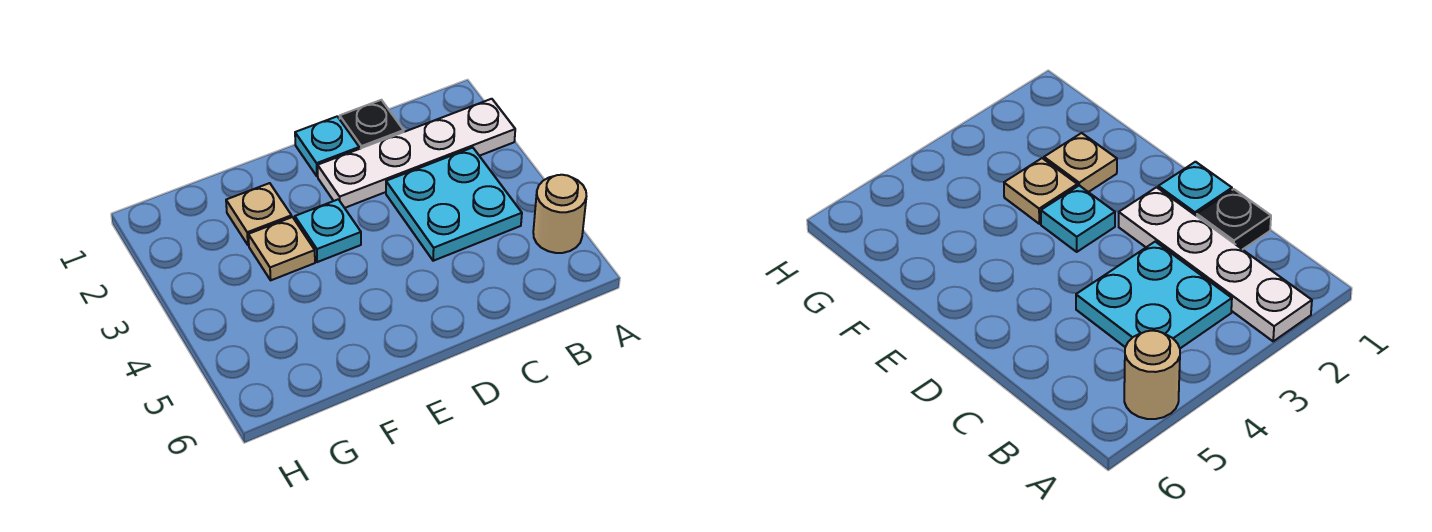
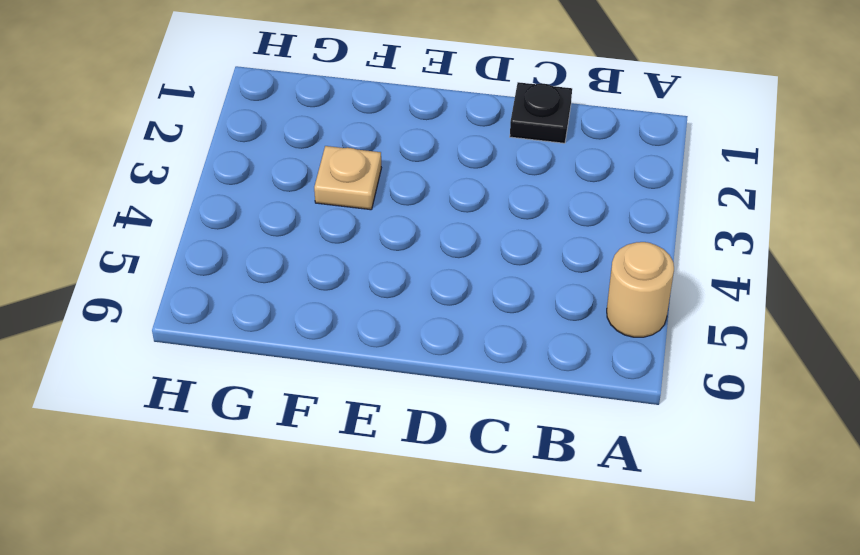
none -> white 1x4 plate [318,99,515,208]
none -> cyan 2x2 plate [386,148,522,261]

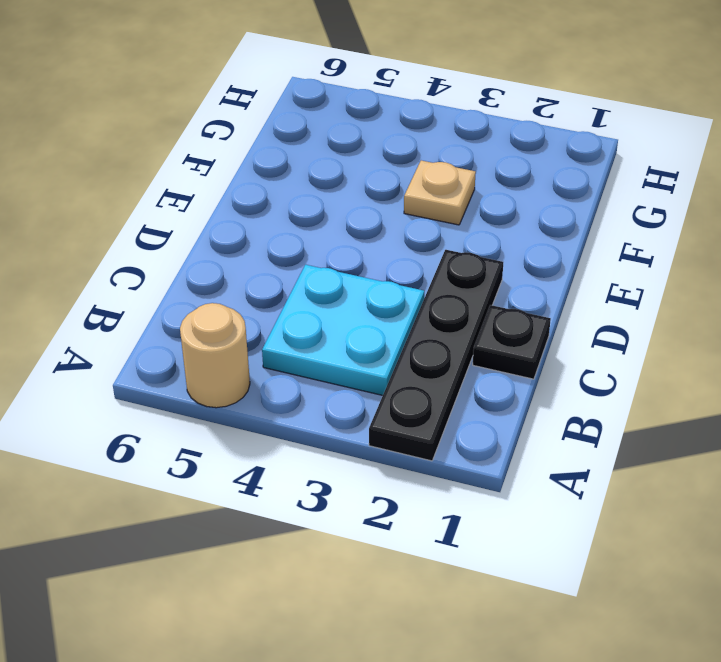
black 1x4 plate [369,250,503,461] -> white 1x4 plate [318,99,515,208]
none -> cyan 1x1 plate [295,116,359,176]
none -> cyan 1x1 plate [295,199,361,262]

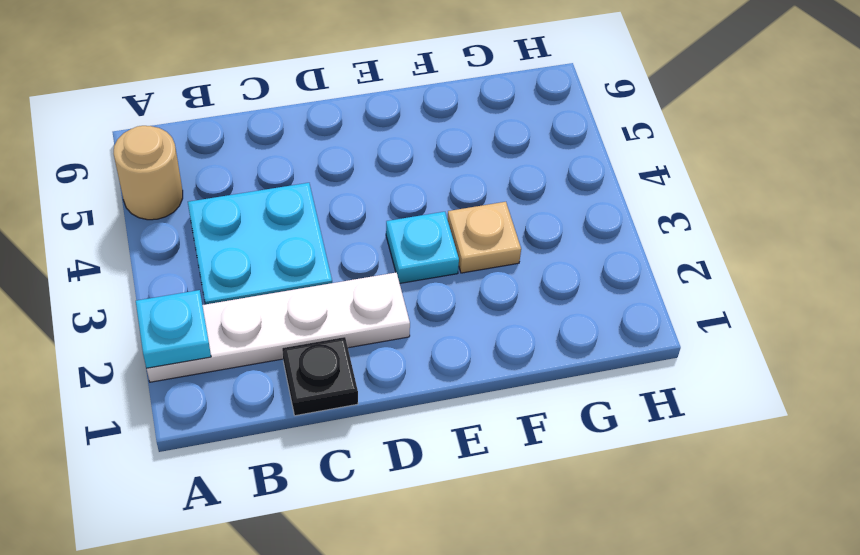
cyan 1x1 plate [136,290,211,368] -> cyan 1x1 plate moved to [295,116,359,176]
none -> tan 1x1 plate [226,183,292,245]

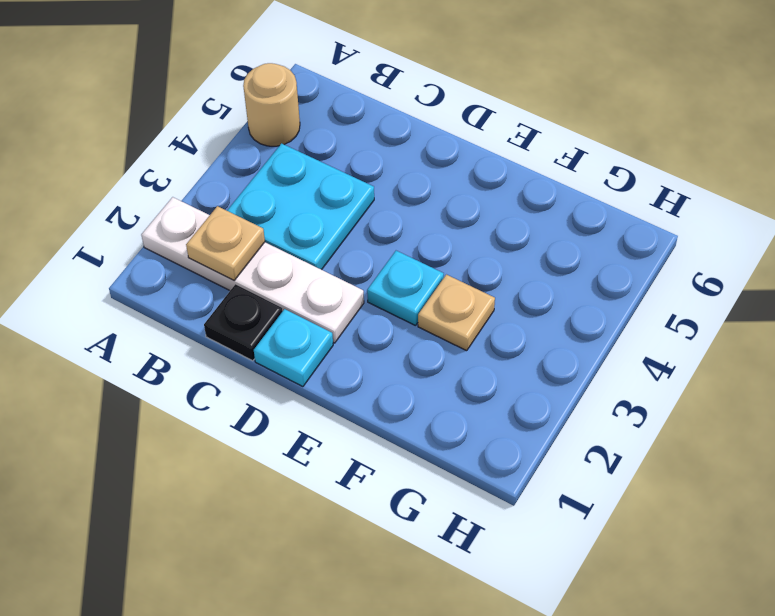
tan 1x1 plate [186,206,265,280] -> tan 1x1 plate moved to [226,183,292,245]

